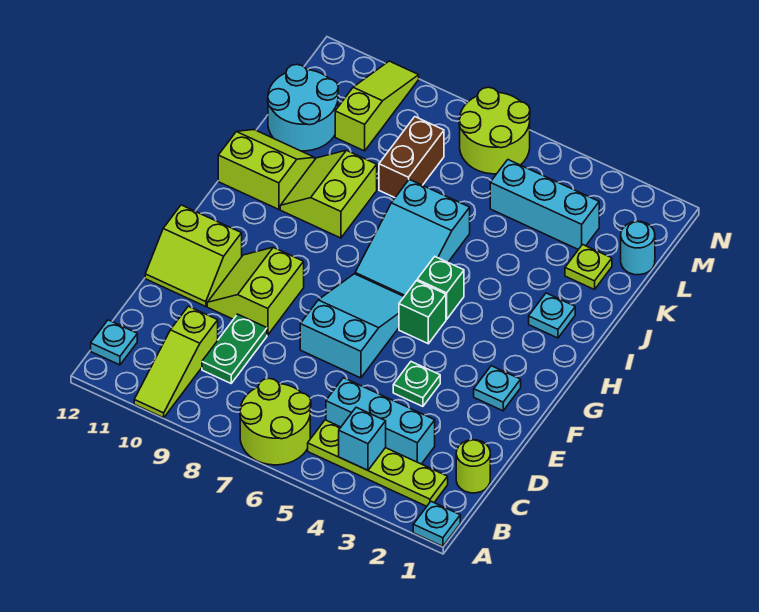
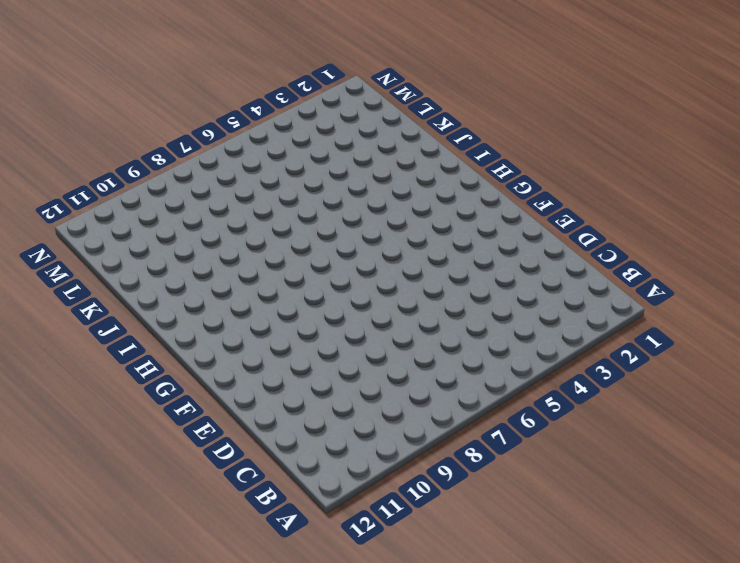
none -> cyan 1x1 plate [413,502,460,546]
none -> lime 2x2 round brick [240,378,311,465]
none -> lime 1x3 slope [134,306,218,418]

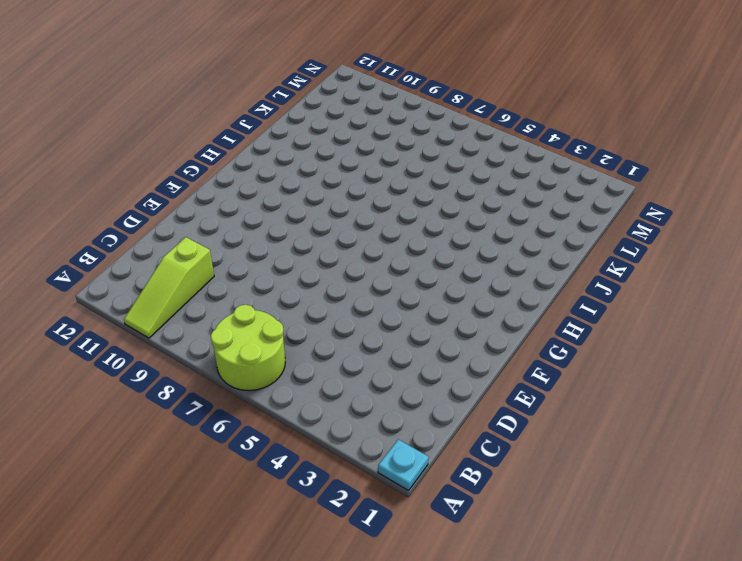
none -> lime 1x4 plate [308,420,448,506]
none -> cyan 1x1 plate [91,320,137,365]
none -> lime 1x1 round brick [456,440,490,493]

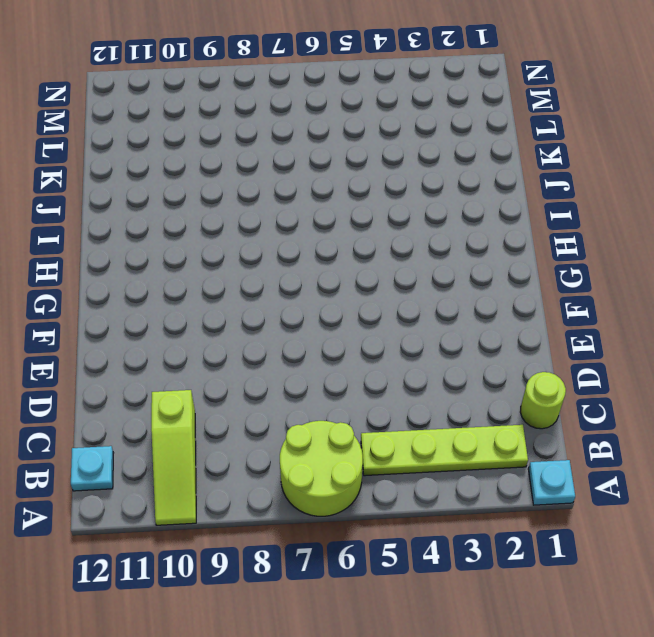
none -> cyan 1x3 brick [326,378,435,464]
none -> green 1x2 plate [202,314,267,383]
none -> green 1x1 plate [393,362,440,406]

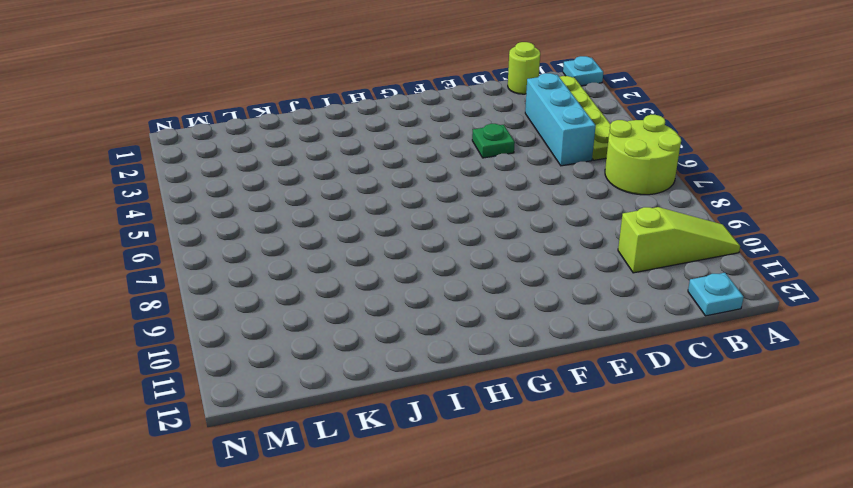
none -> green 1x2 plate [202,314,267,383]
none -> cyan 2x3 slope [300,274,404,378]
none -> lime 2x2 slope [207,247,304,335]

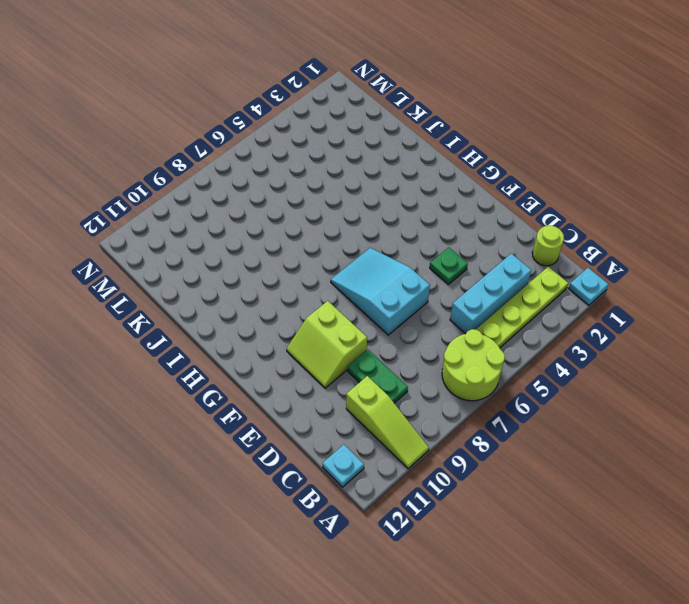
none -> lime 2x2 slope [145,205,242,307]
none -> cyan 1x1 plate [474,366,521,411]
none -> green 1x1 brick [399,281,446,344]

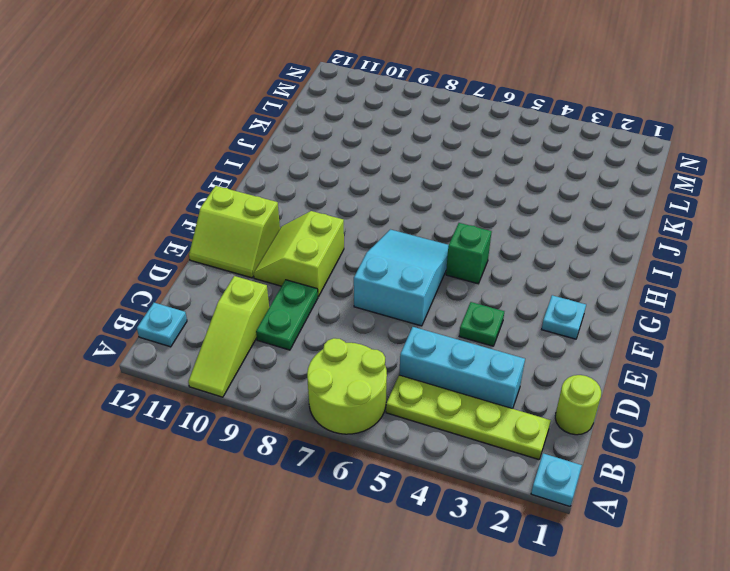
none -> green 1x1 brick [417,257,464,319]
none -> cyan 2x3 slope [355,179,470,296]
none -> cyan 1x1 plate [529,293,575,338]

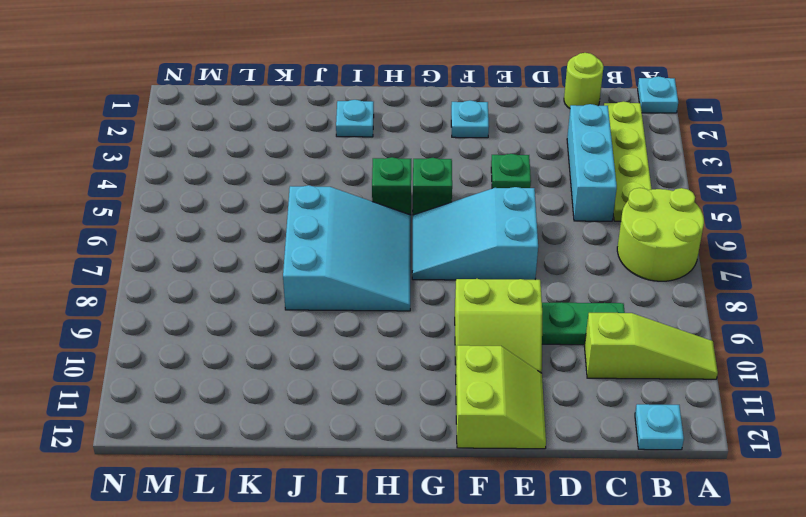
cyan 3x3 slope [283,185,411,311] -> cyan 2x3 slope [355,179,470,296]
none -> lime 2x2 slope [280,150,377,238]
none -> lime 2x2 slope [218,130,315,209]
none -> lime 1x1 plate [565,245,612,290]

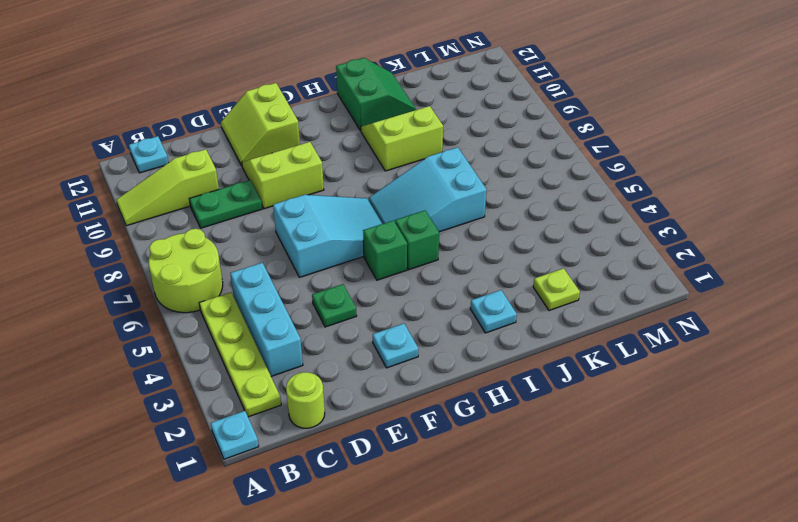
green 2x2 slope [336,58,416,131] -> lime 2x2 slope [218,130,315,209]
none -> brown 1x2 brick [379,117,444,198]
none -> cyan 2x2 round brick [268,64,338,151]
none -> cyan 1x1 round brick [621,221,655,275]

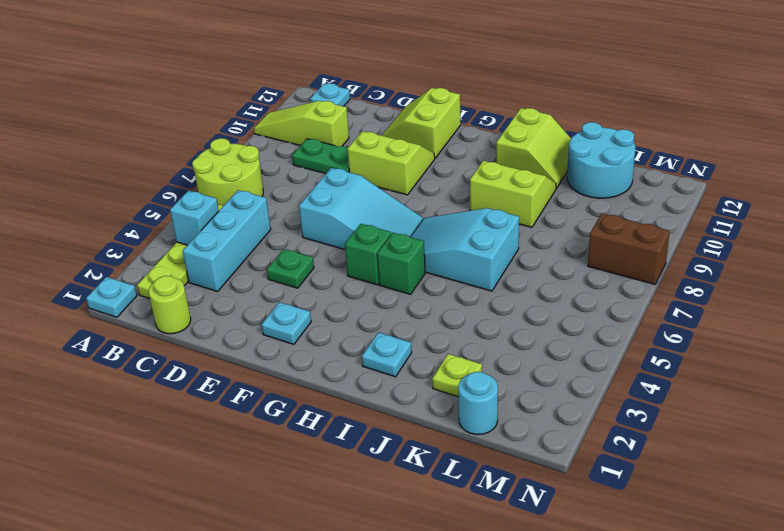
brown 1x2 brick [588,214,670,284] -> brown 1x2 brick moved to [379,117,444,198]
none -> cyan 1x3 brick [490,160,599,250]
none -> lime 1x3 slope [335,61,419,151]
none -> lime 2x2 round brick [459,87,530,174]

